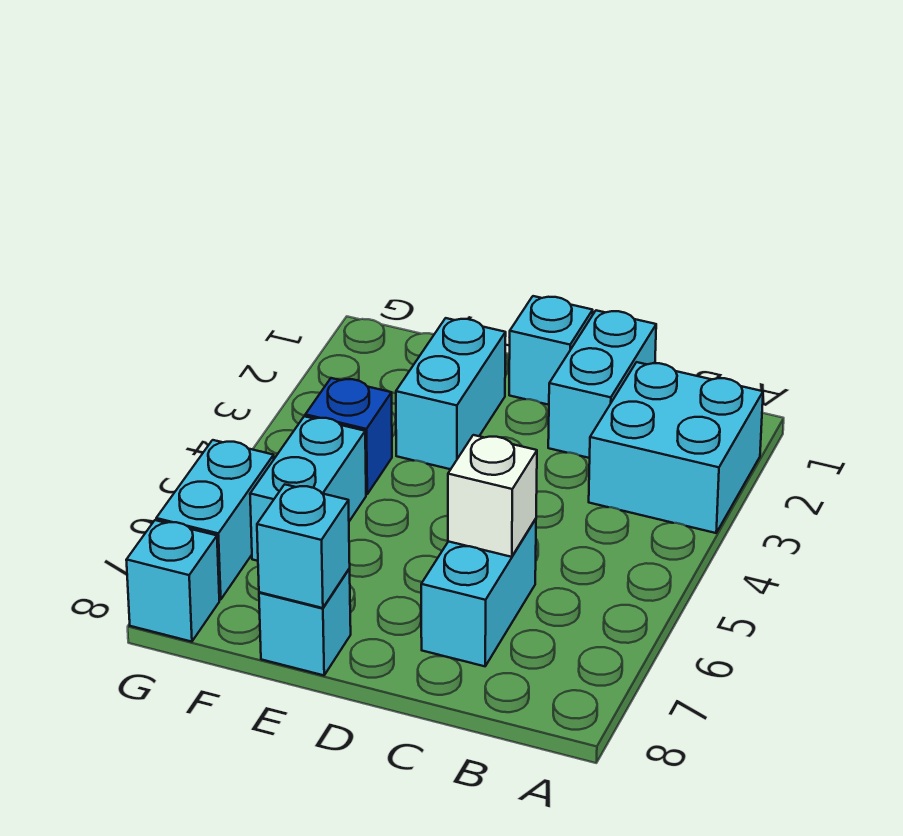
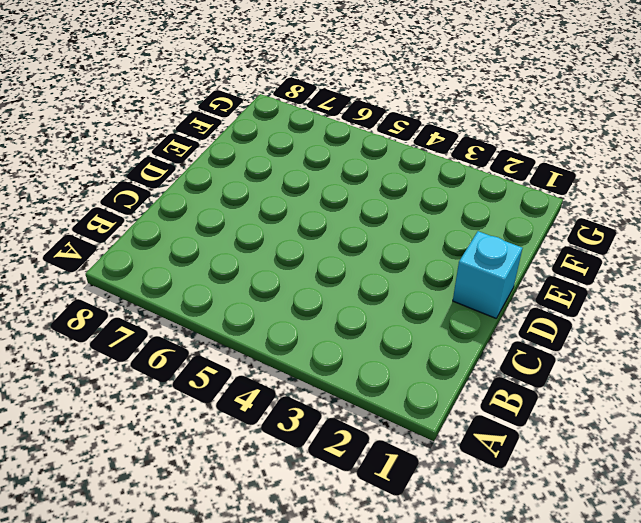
none -> cyan 2x2 brick [589,362,763,533]
none -> cyan 1x2 brick [548,310,656,458]
none -> cyan 1x2 brick [421,519,536,666]

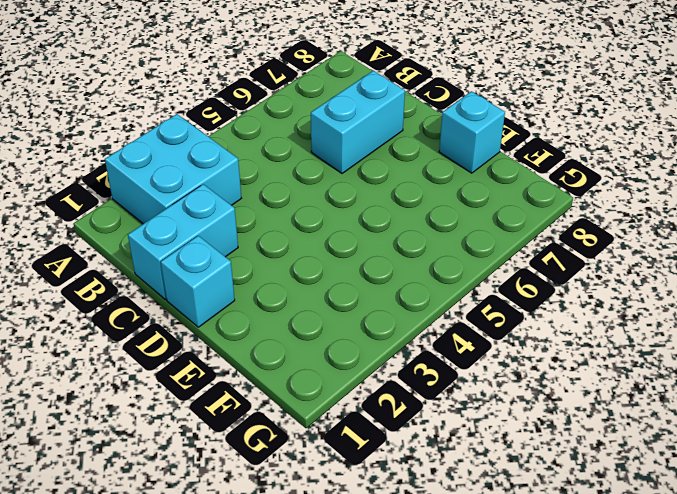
none -> cyan 1x2 brick [396,318,506,469]
none -> blue 1x1 brick [305,378,392,494]
none -> cyan 1x2 brick [250,416,366,561]

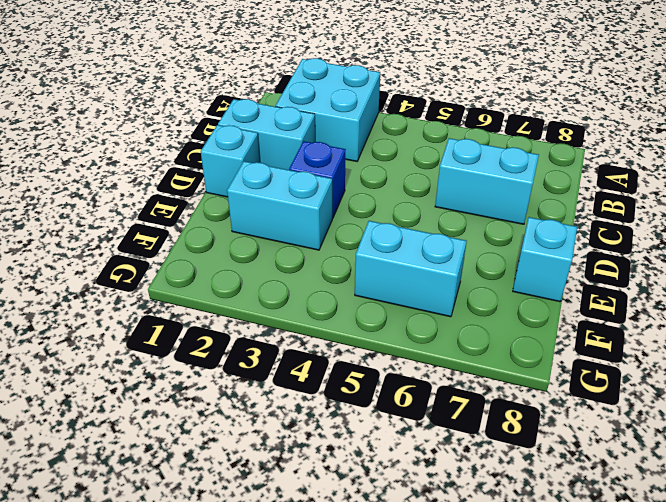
blue 1x1 brick [289,141,346,219] -> blue 1x1 brick moved to [305,378,392,494]
none -> cyan 1x2 brick [156,440,274,600]
none -> cyan 1x1 brick [126,520,219,642]
none -> white 1x1 brick [448,435,537,557]

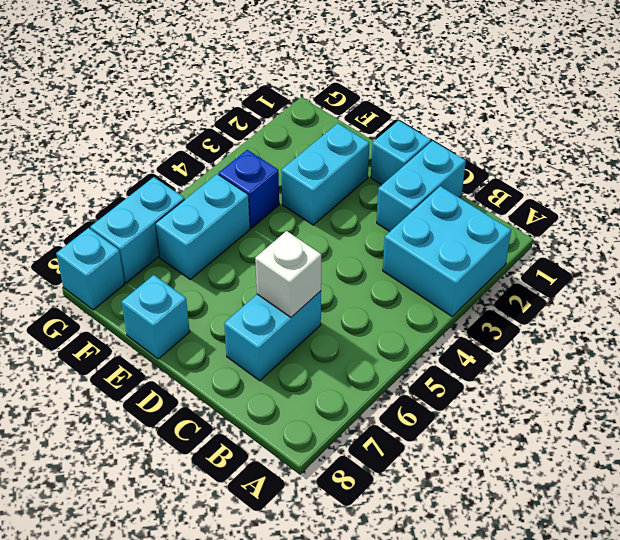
none -> cyan 1x1 brick [257,484,350,608]

